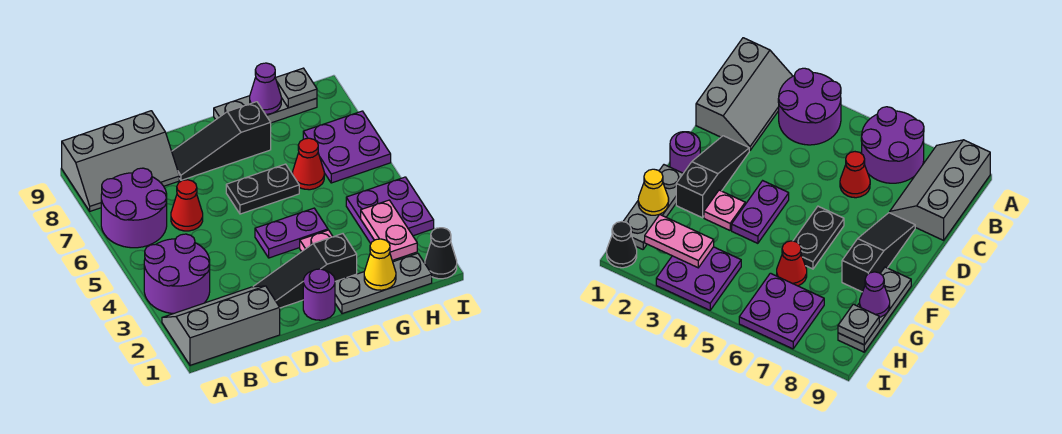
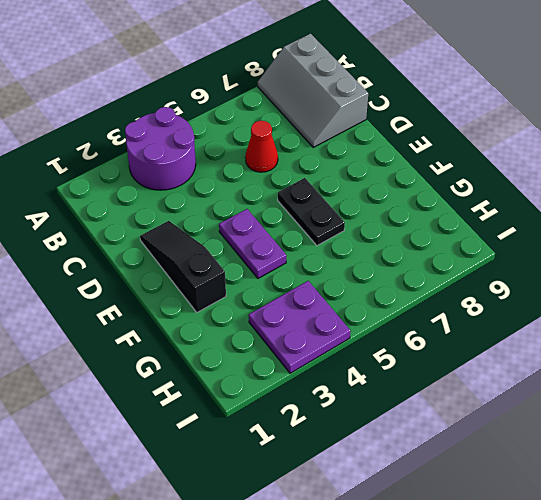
none -> grey 2x3 slope [162,286,280,365]
none -> purple 2x2 round brick [101,168,167,248]
none -> black 1x3 slope [172,102,271,180]

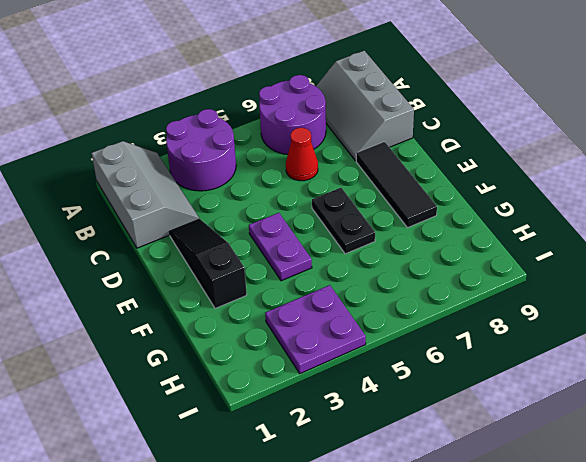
black 1x3 tile [356,142,437,227] -> black 1x3 slope [172,102,271,180]
none -> purple 1x1 round brick [303,269,335,320]
none -> grey 1x3 plate [335,253,432,314]
none -> pink 1x1 plate [300,230,333,252]

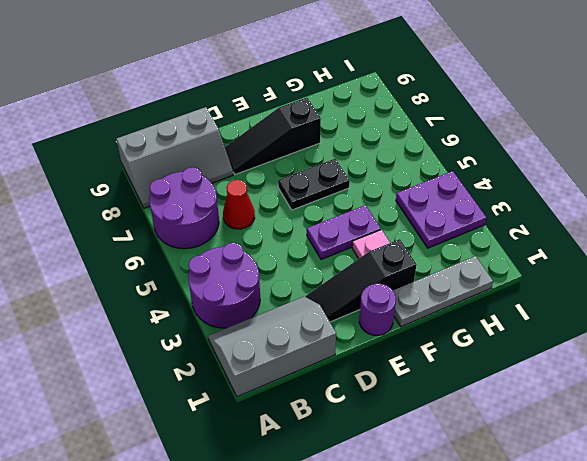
none -> grey 1x3 plate [214,96,317,123]
none -> red 1x1 cone [293,138,324,190]
none -> purple 2x2 plate [303,111,391,183]

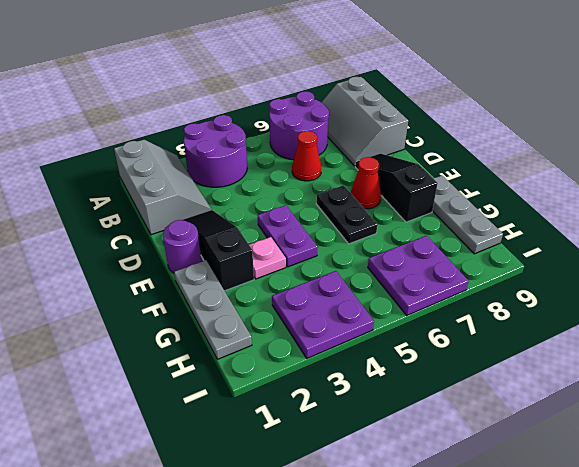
red 1x1 cone [350,157,381,209] -> red 1x1 cone moved to [293,138,324,190]
none -> black 1x1 cone [425,228,457,279]
none -> yellow 1x1 cone [364,239,396,290]
none -> purple 1x1 cone [250,63,281,114]

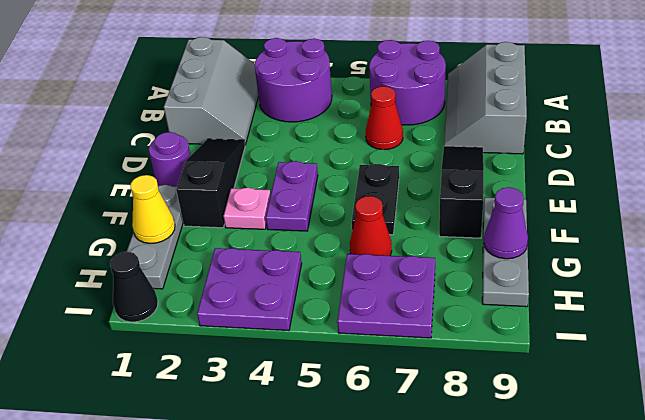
none -> pink 1x2 plate [361,200,417,260]
none -> grey 1x1 plate [276,68,317,108]

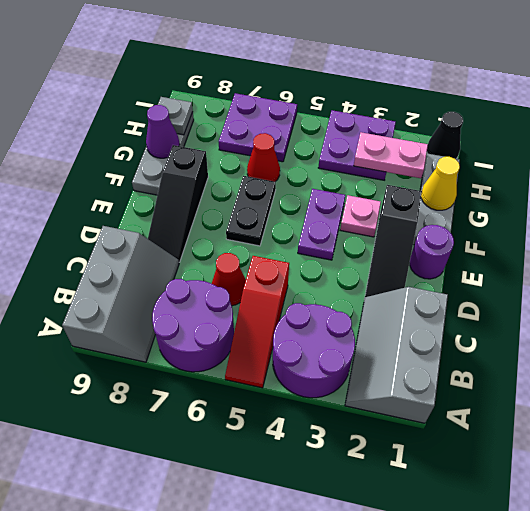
red 1x3 slope [225,256,289,388] -> none

